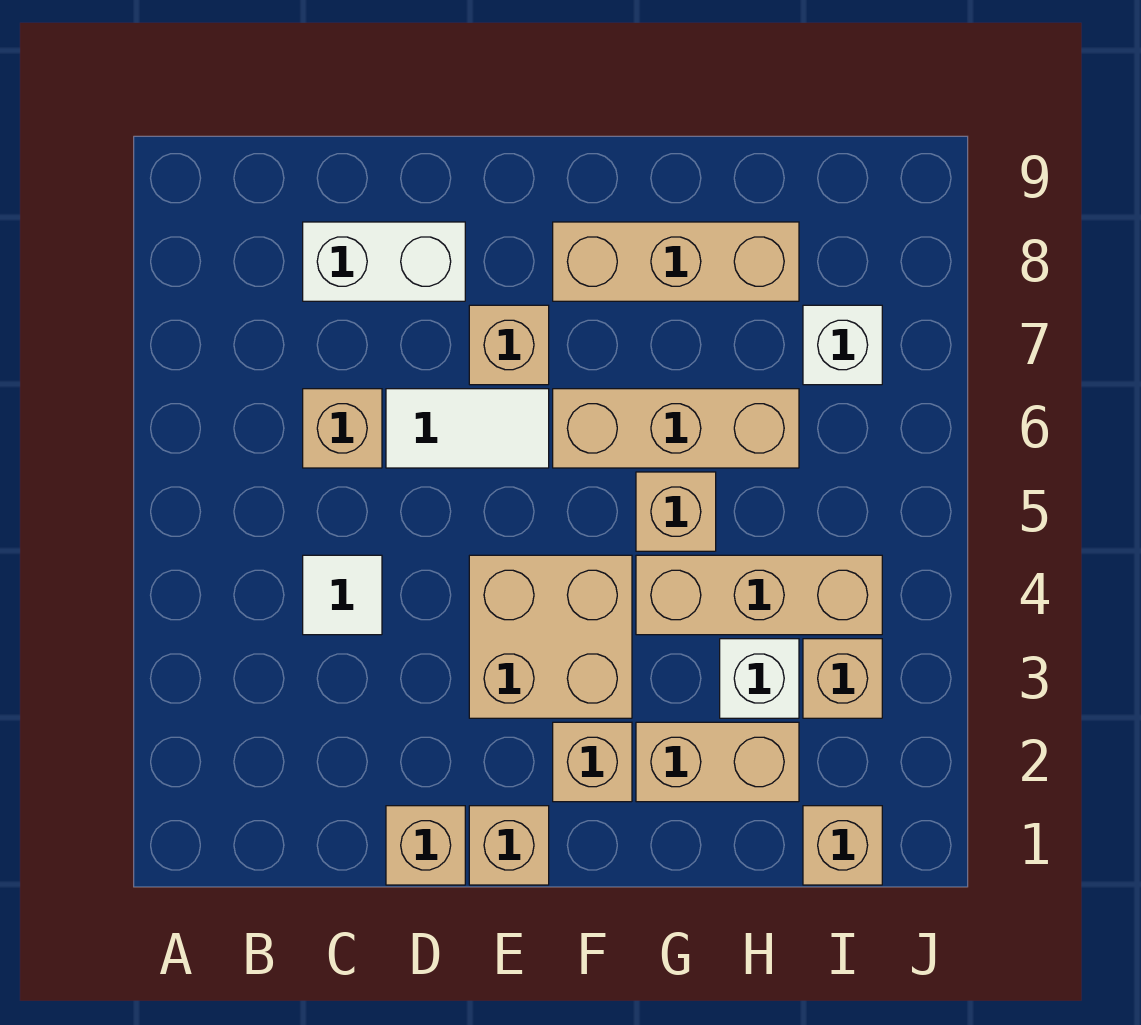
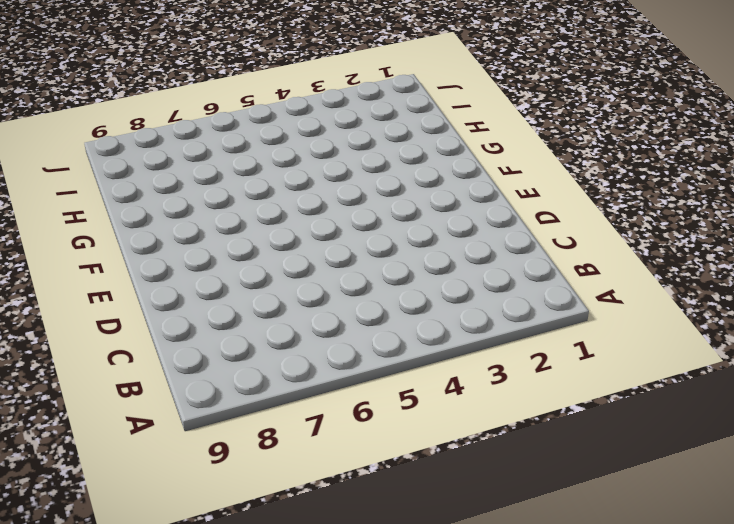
none -> white 1x1 tile [303,555,382,635]
none -> tan 1x1 brick [303,389,382,468]
none -> white 1x2 brick [303,222,465,301]

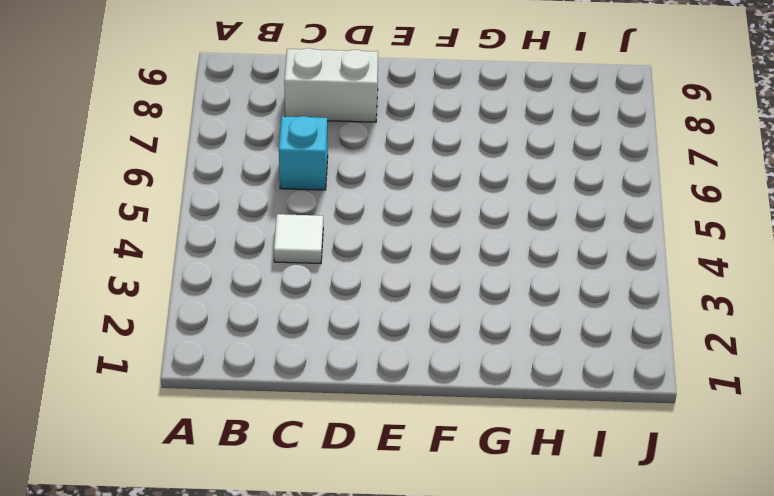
cyan 1x1 brick [279,116,328,190] -> tan 1x1 brick [303,389,382,468]
none -> tan 1x1 brick [386,806,465,885]
none -> white 1x2 tile [386,389,549,468]
none -> tan 1x1 brick [469,806,549,885]

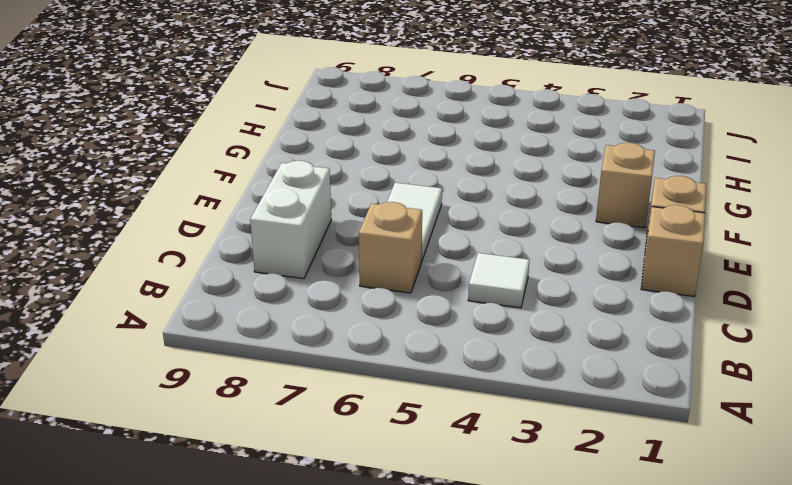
none -> tan 2x2 brick [469,555,632,718]
none -> tan 1x1 brick [469,305,549,385]
none -> tan 1x3 brick [553,389,799,468]

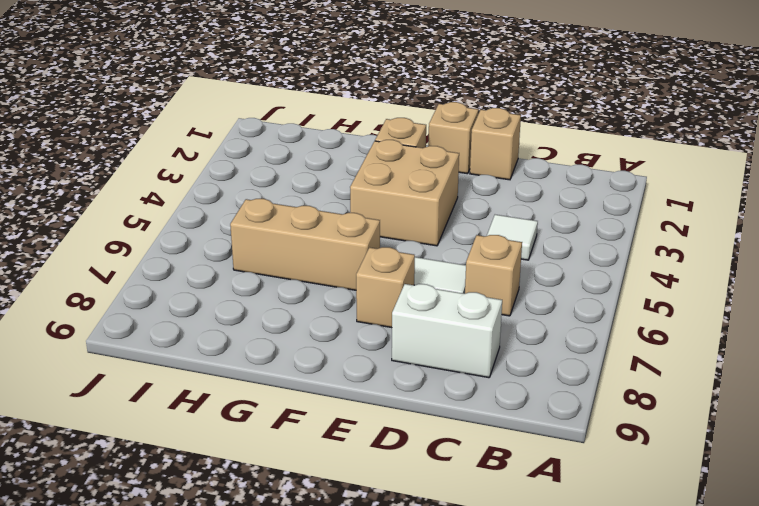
none -> tan 1x3 brick [553,222,799,301]
none -> tan 1x2 brick [636,722,799,802]
none -> tan 1x3 brick [636,555,882,635]

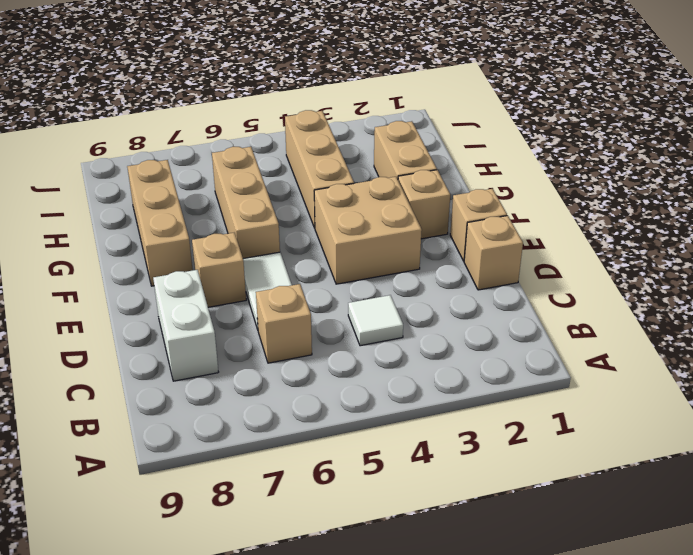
none -> tan 1x1 brick [636,472,716,551]
none -> white 1x1 brick [720,639,799,718]
none -> tan 1x1 brick [803,806,882,885]

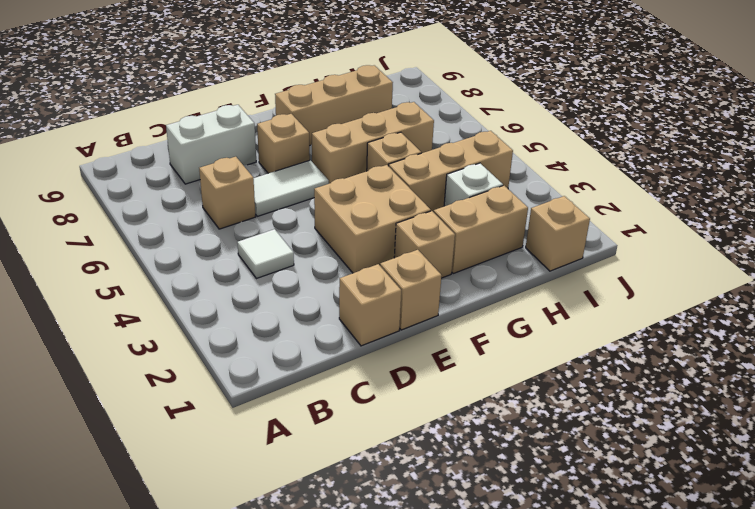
none -> tan 1x1 brick [803,639,882,718]
none -> white 1x1 brick [803,305,882,385]

